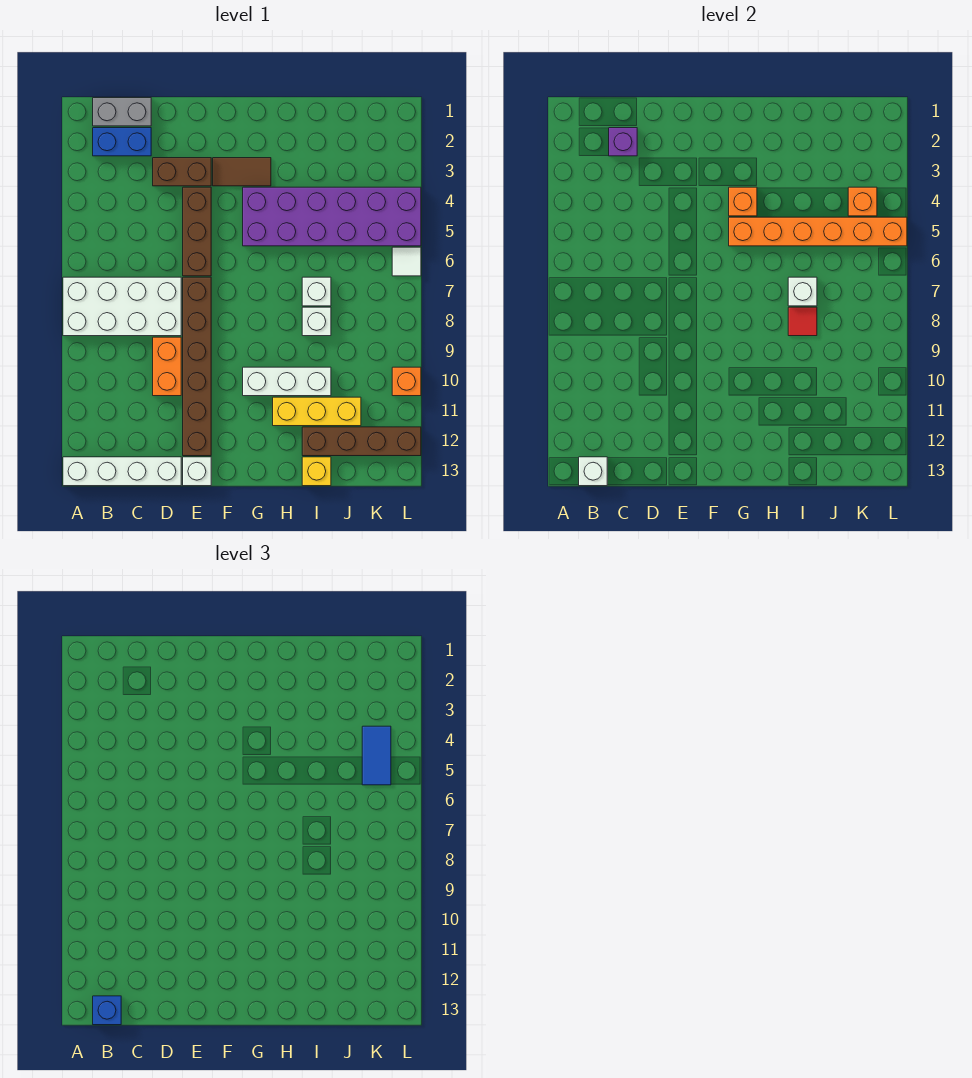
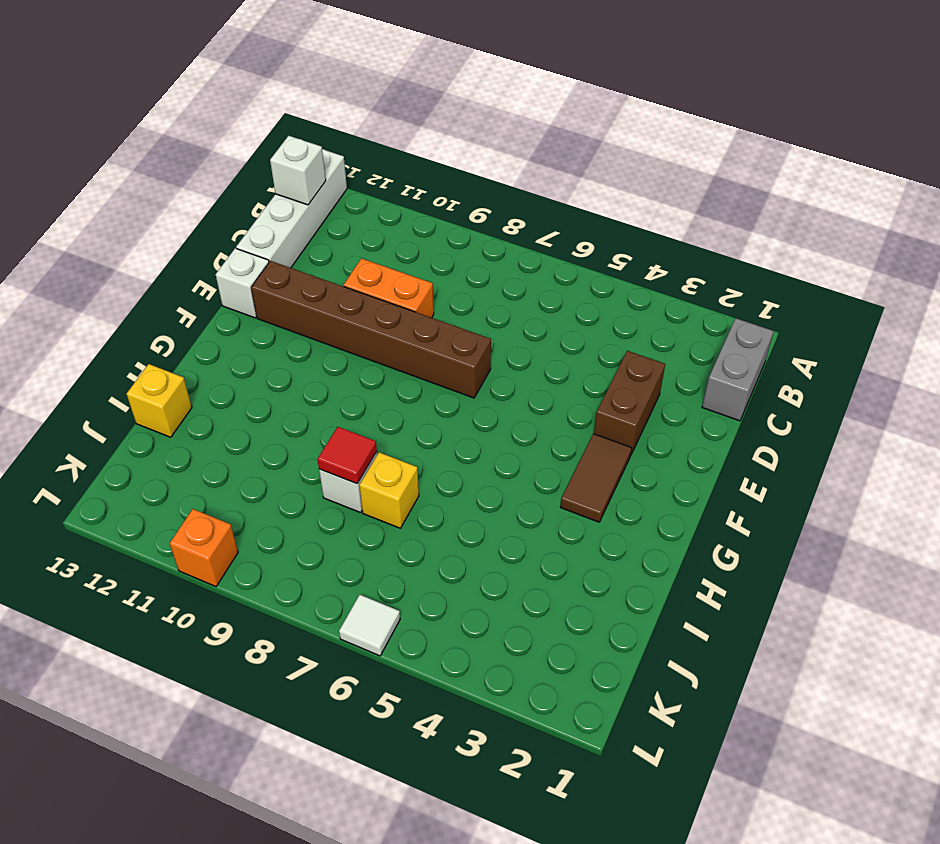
yellow 1x1 brick [359,452,419,528] -> white 1x1 brick [302,277,331,306]
none -> white 2x4 brick [63,277,181,336]
none -> blue 1x2 brick [93,128,151,156]
none -> brown 1x3 brick [183,187,211,276]

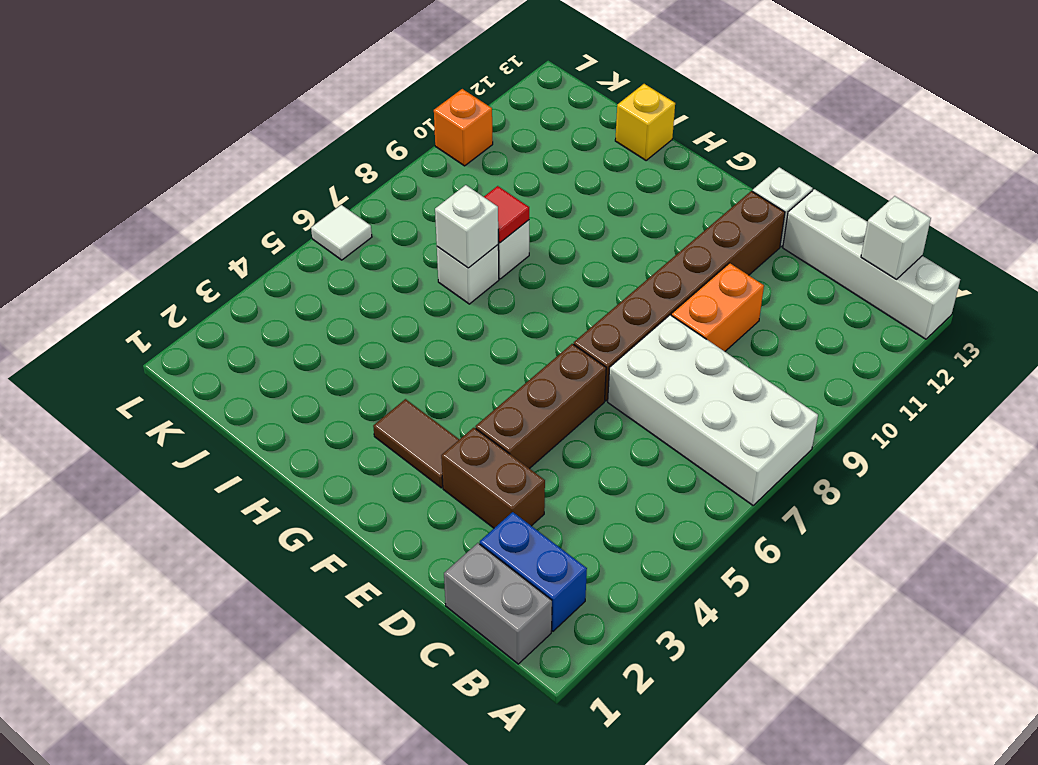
none -> purple 2x6 brick [243,187,421,246]
none -> white 1x3 brick [243,367,331,396]
none -> yellow 1x3 brick [273,397,361,426]

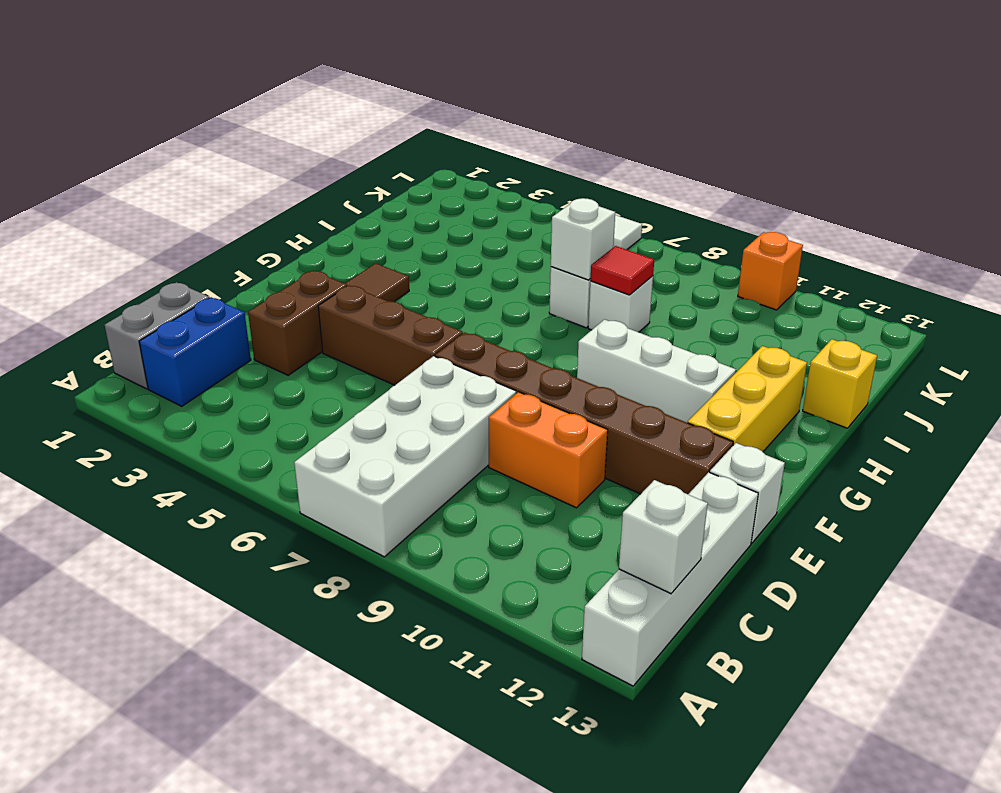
yellow 1x3 brick [688,346,807,452] -> yellow 1x3 brick moved to [273,397,361,426]
white 1x3 brick [577,320,736,423] -> white 1x3 brick turned to [243,367,331,396]
none -> purple 2x6 brick [243,187,421,246]
none -> brown 1x4 brick [302,427,421,456]
none -> purple 1x1 brick [609,128,637,156]

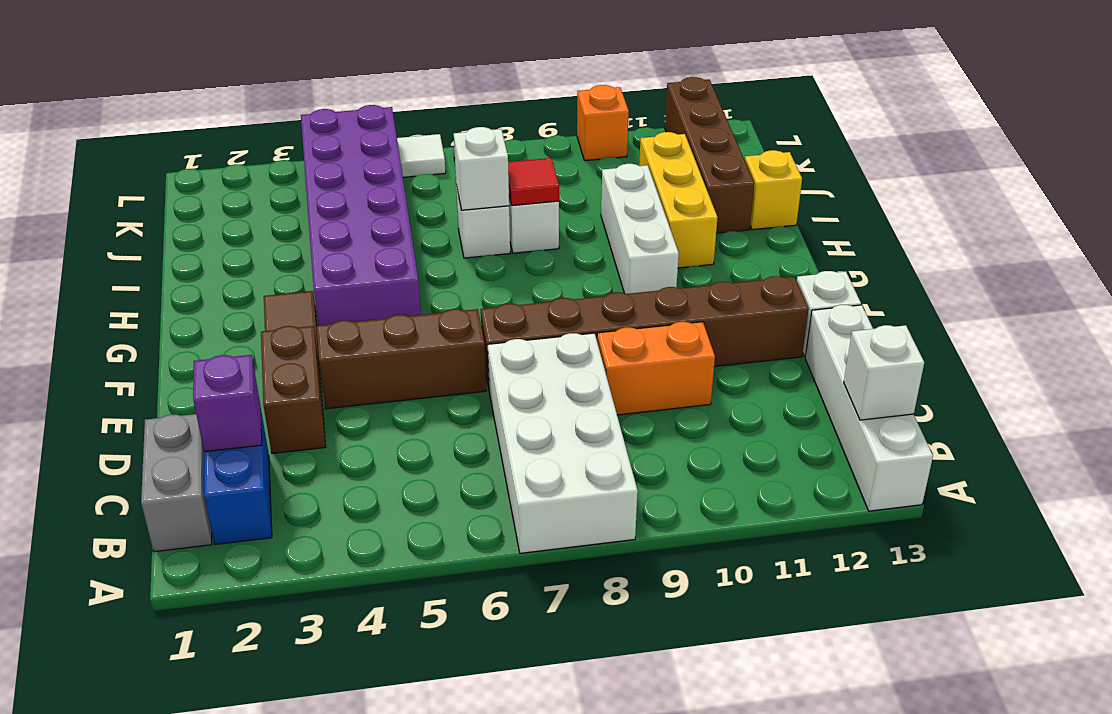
none -> orange 1x1 brick [729,187,757,216]
none -> orange 1x6 brick [729,217,907,246]
none -> orange 1x1 brick [848,187,877,216]

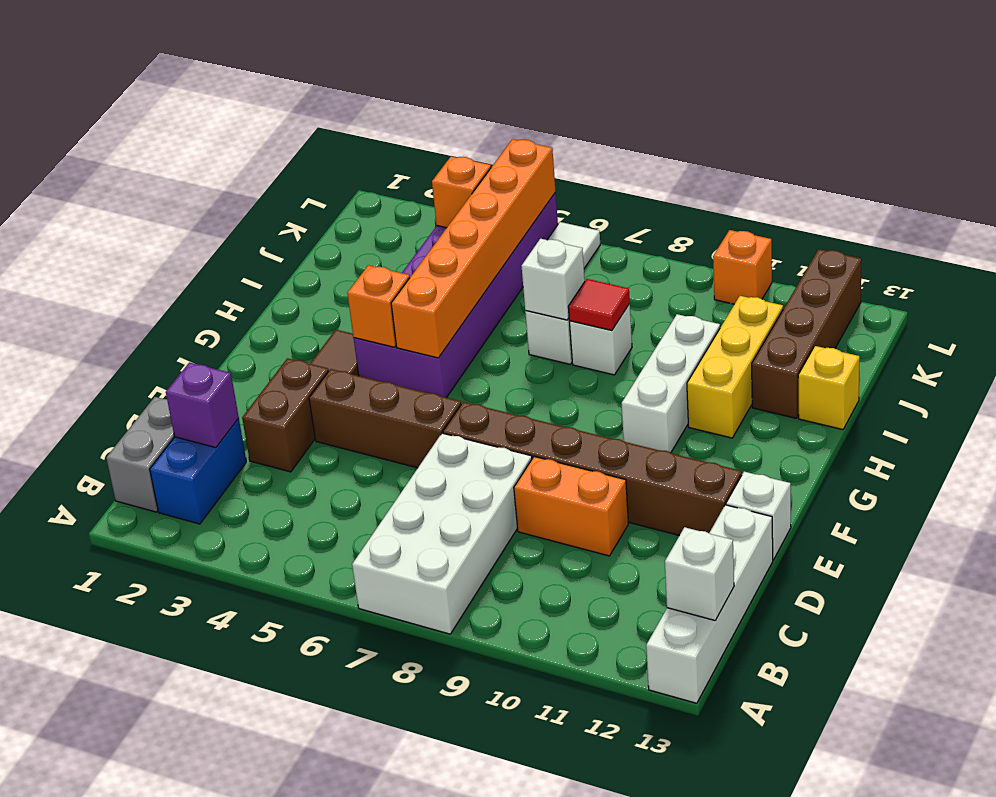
none -> blue 1x1 brick [93,996,121,1025]
none -> blue 1x2 tile [362,726,391,785]

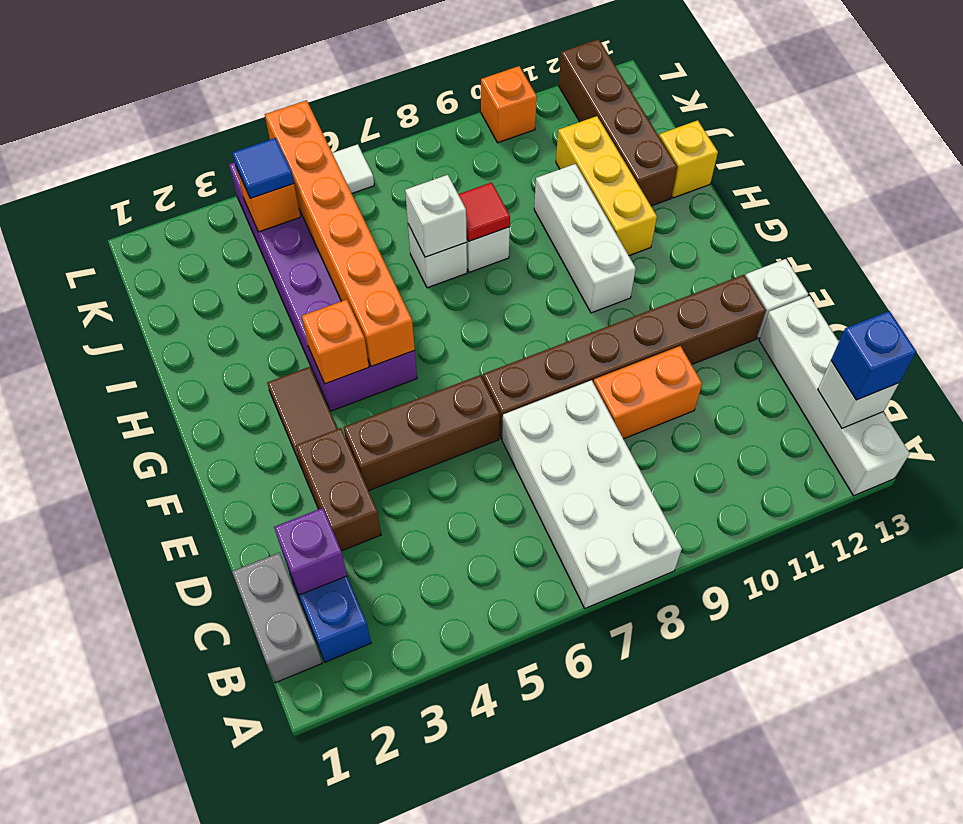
blue 1x1 tile [232,138,294,198] -> blue 1x2 tile [362,726,391,785]

